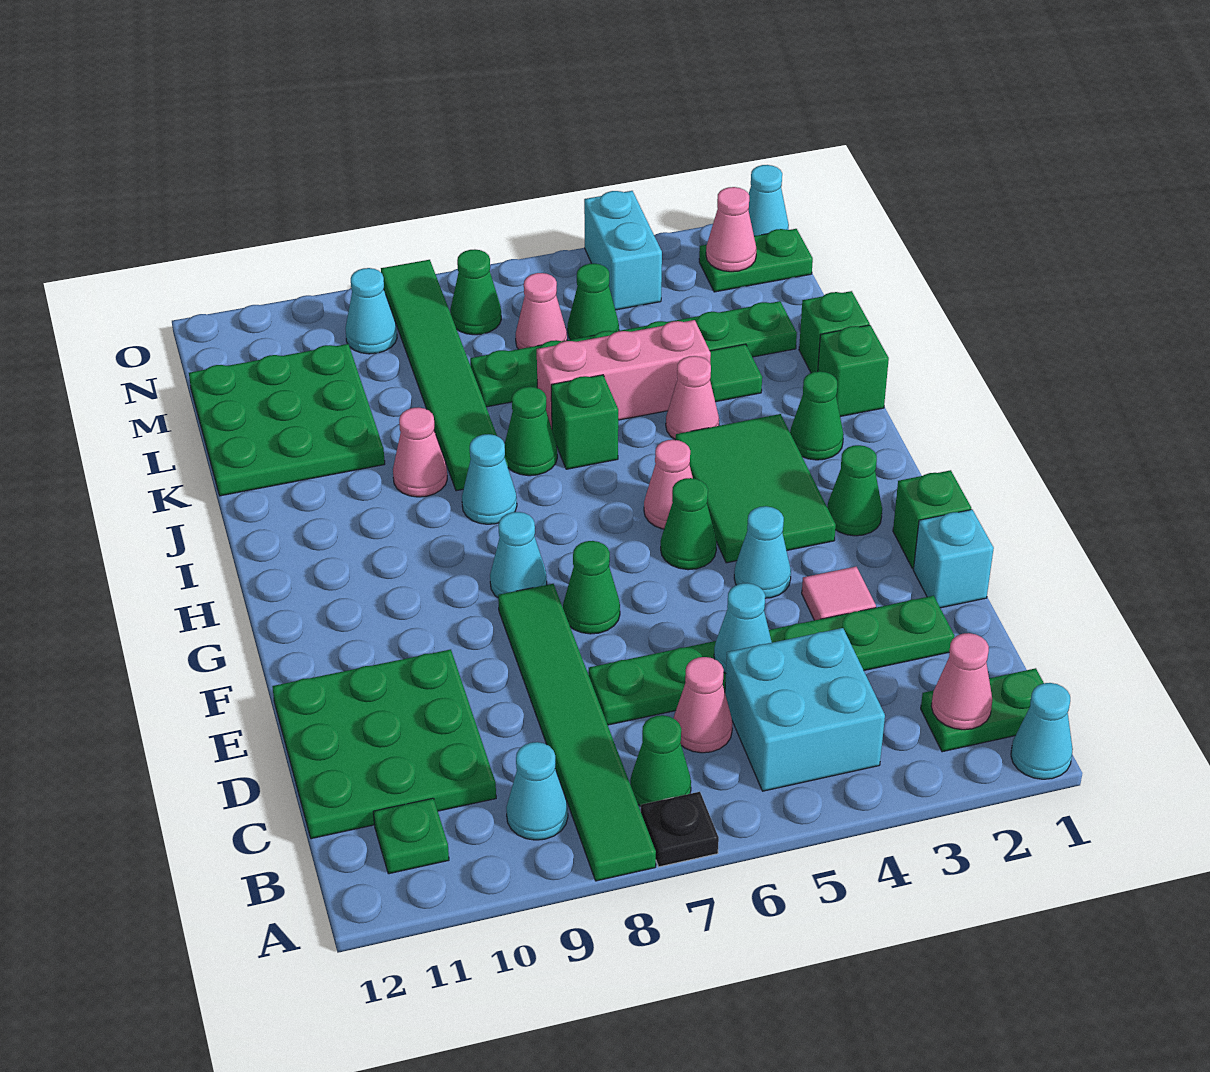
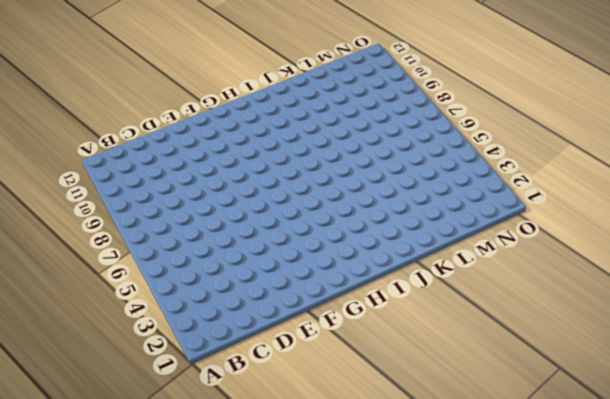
none -> cyan 1x1 cone [1011,683,1073,779]
none -> black 1x1 plate [641,792,719,867]
none -> green 1x6 tile [498,584,656,881]
none -> green 1x2 plate [921,668,1044,752]

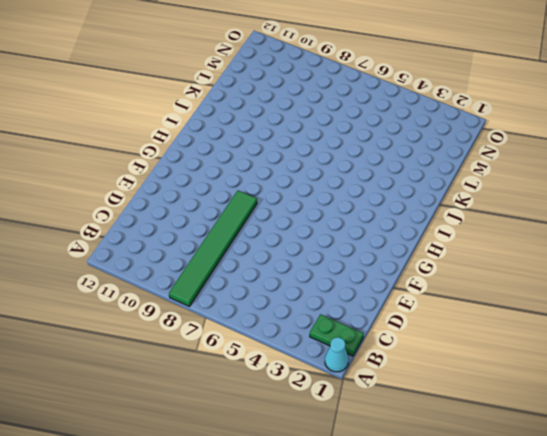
none -> black 1x1 plate [641,792,719,867]
none -> cyan 2x2 brick [725,628,885,791]
none -> green 1x1 cone [630,715,691,807]
none -> cyan 1x1 cone [506,742,568,840]

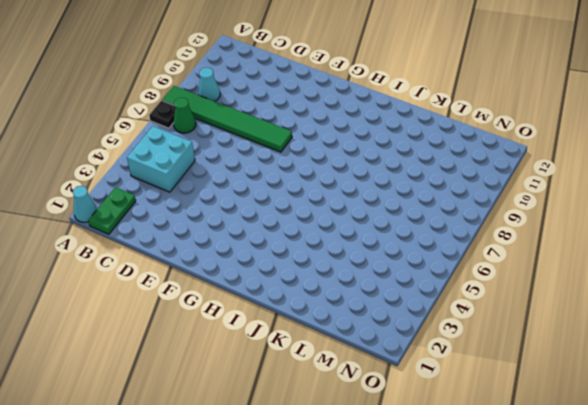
none -> green 1x1 plate [373,798,449,874]
none -> pink 1x1 cone [674,657,733,753]
none -> green 3x3 plate [272,649,496,839]
none -> green 1x6 plate [589,596,954,725]

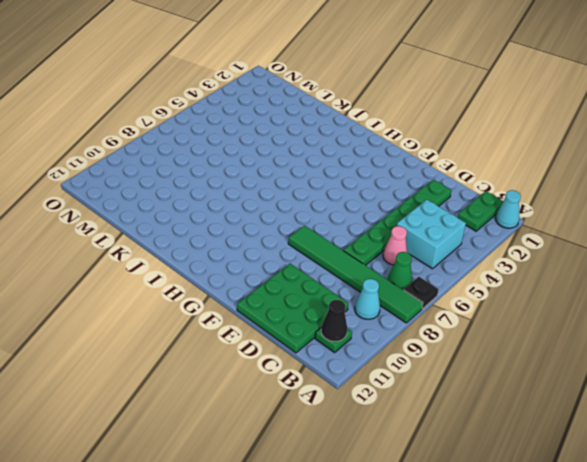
black 1x1 cone [321,300,347,341] -> none
none -> cyan 1x1 brick [913,510,994,608]
none -> pink 1x1 tile [802,567,876,620]
none -> green 1x1 brick [893,470,971,569]
none -> cyan 1x1 cone [734,506,791,598]

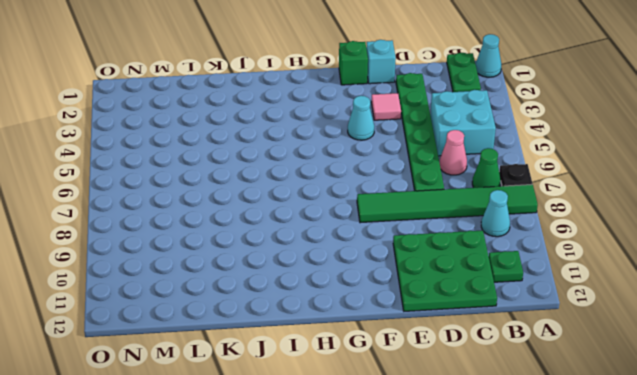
none -> green 1x1 cone [563,541,620,634]
none -> green 1x1 cone [827,445,882,536]
none -> green 2x3 tile [676,414,836,563]
none -> green 1x1 cone [661,478,717,570]

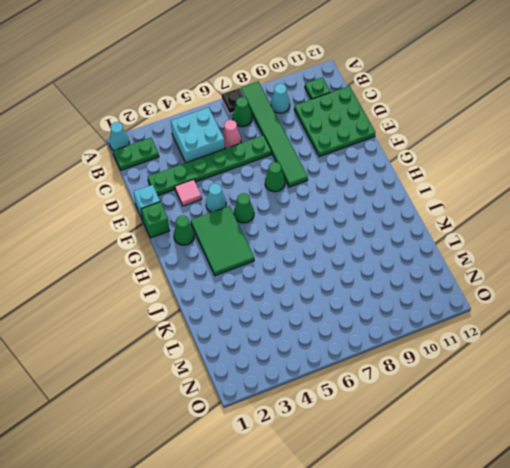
none -> cyan 1x1 cone [490,512,547,597]
none -> pink 1x1 cone [644,440,693,529]
none -> green 1x1 cone [790,371,844,460]
none -> cyan 1x1 cone [462,434,517,524]

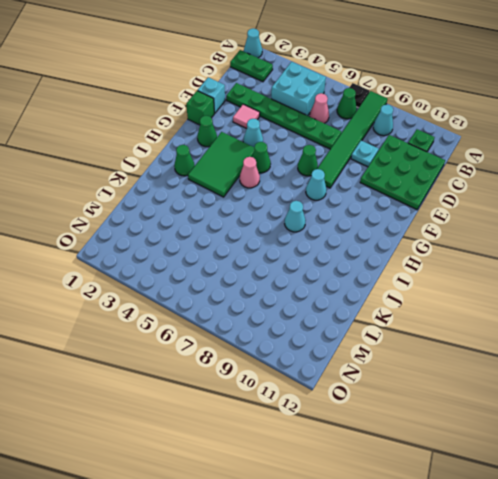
cyan 1x1 plate [351,141,379,167] -> none
none -> green 1x1 brick [818,325,889,417]
none -> pink 1x1 cone [666,356,719,440]
none -> green 1x1 brick [551,375,618,469]
none -> green 1x1 cone [505,387,557,476]

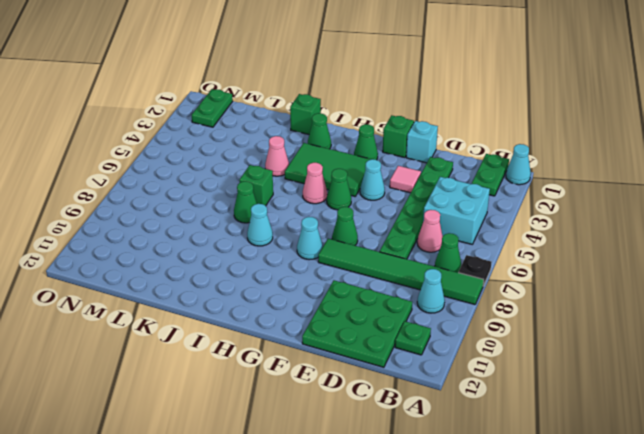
none -> green 1x6 tile [381,260,508,491]
none -> pink 1x1 cone [393,407,447,497]
none -> green 1x1 brick [799,291,870,373]
none -> green 1x1 tile [710,344,762,402]

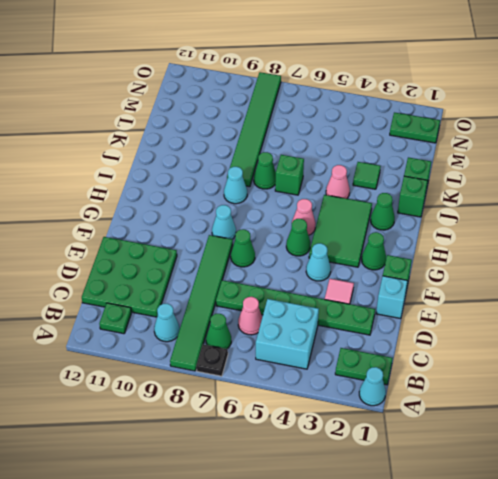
none -> pink 1x1 cone [393,407,447,497]
none -> pink 1x3 brick [537,320,711,428]
none -> green 3x3 plate [189,344,385,496]
none -> green 1x6 plate [470,301,797,407]

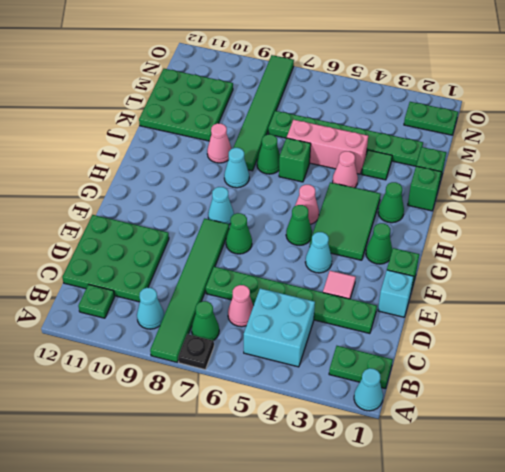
none -> green 1x1 cone [568,264,619,340]
none -> pink 1x1 cone [516,273,567,349]
none -> cyan 1x2 brick [584,191,662,310]
none -> green 1x1 cone [450,249,501,335]

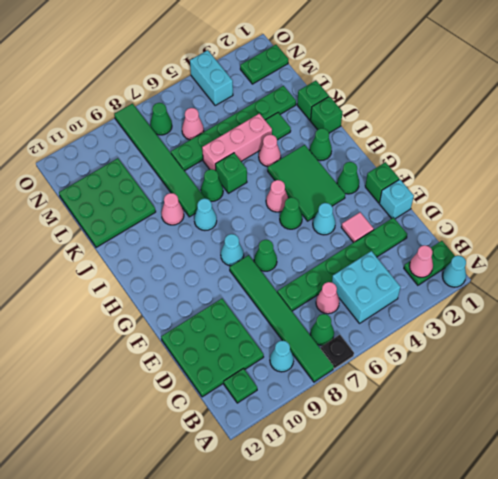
none -> green 1x1 cone [568,264,619,340]
none -> cyan 1x1 cone [345,268,397,354]
none -> cyan 1x1 cone [748,165,789,236]
none -> cyan 1x1 cone [714,583,772,673]

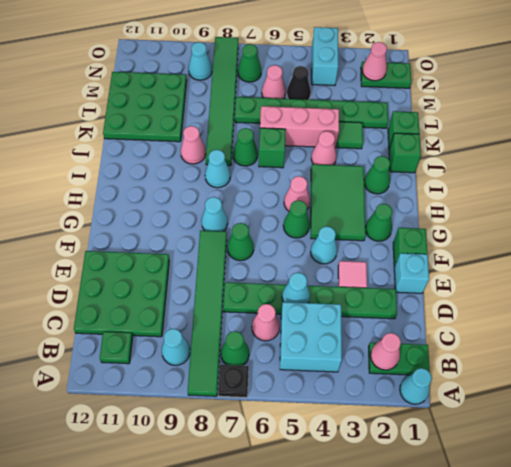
black 1x1 cone [287,66,311,100] -> green 1x1 cone [568,264,619,340]
none -> cyan 1x1 cone [748,165,789,236]

